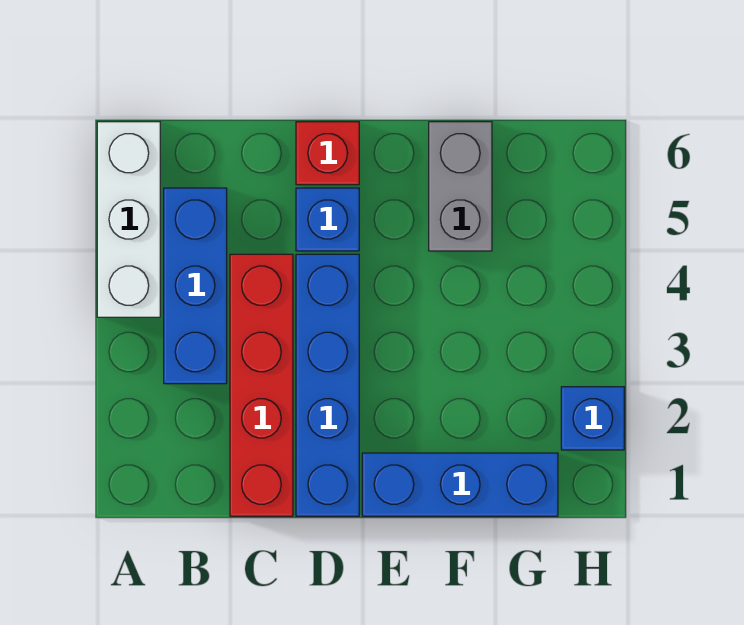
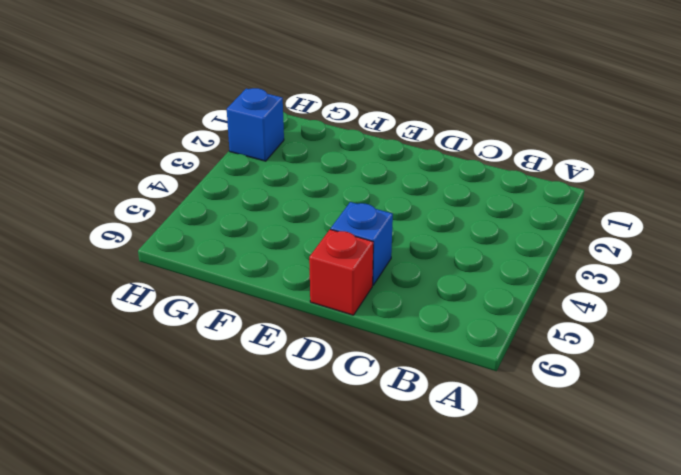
none -> white 1x3 brick [97,122,160,317]
none -> blue 1x3 brick [164,188,227,384]

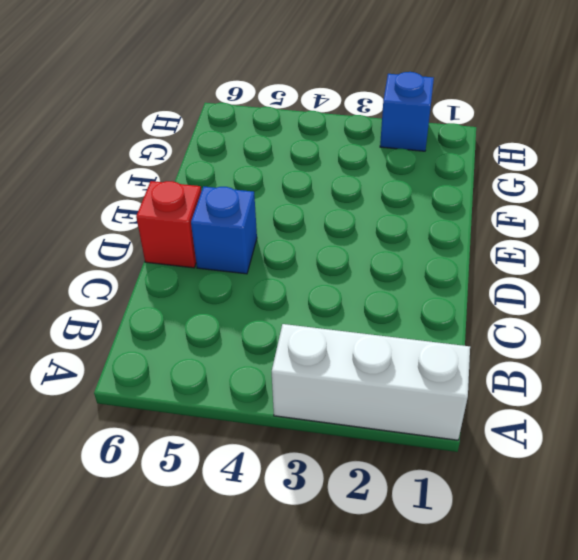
white 1x3 brick [272,324,470,440] -> white 1x3 brick moved to [97,122,160,317]
none -> blue 1x3 brick [164,188,227,384]
none -> red 1x4 brick [230,254,293,516]

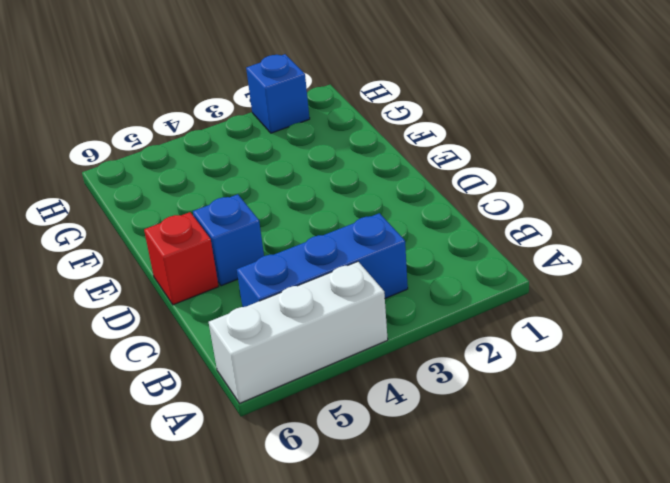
none -> red 1x4 brick [230,254,293,516]
none -> blue 1x4 brick [296,254,359,516]

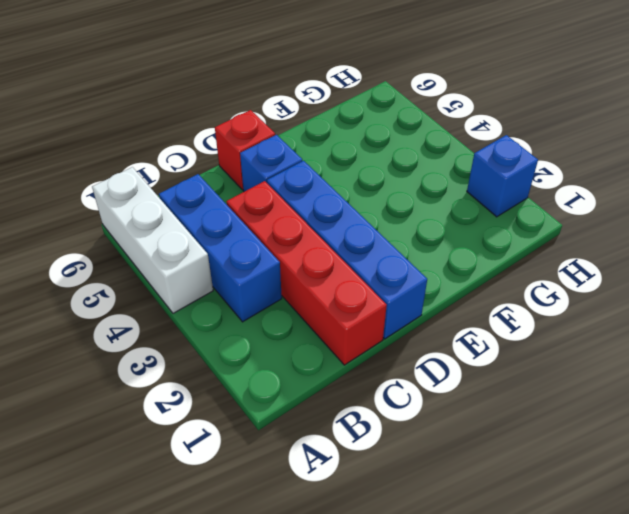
none -> blue 1x3 brick [362,453,558,516]
none -> grey 1x2 brick [429,122,492,251]

